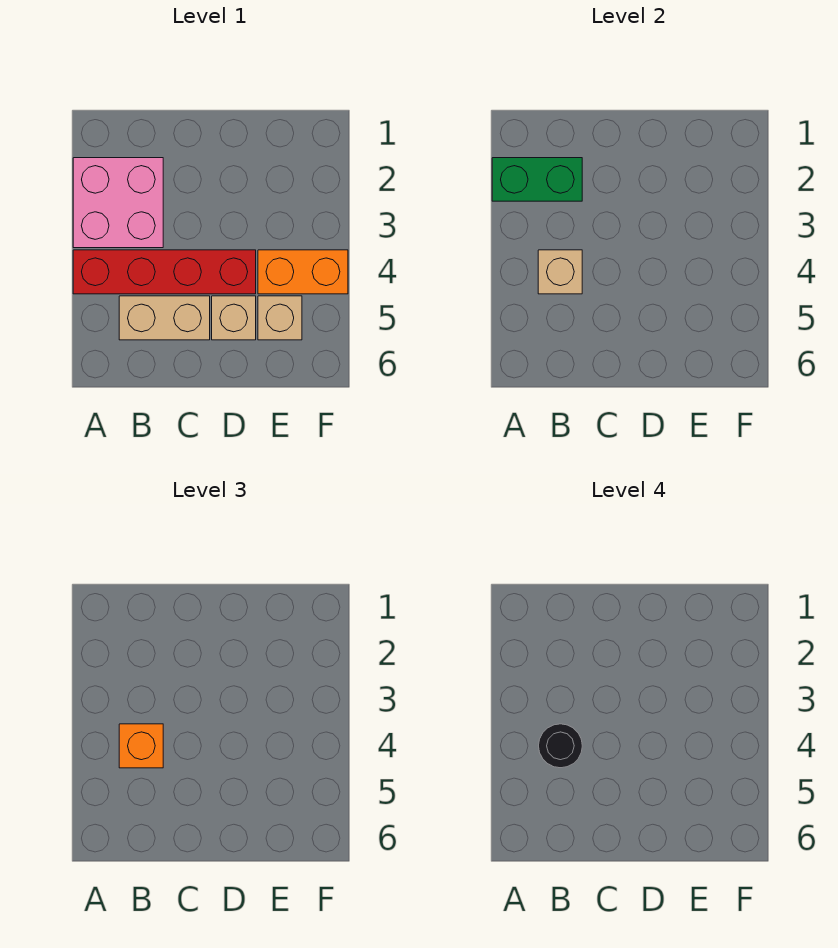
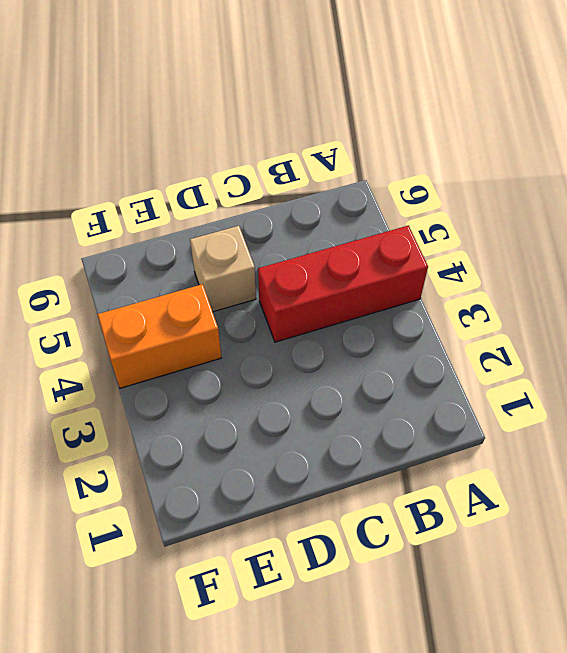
red 1x3 brick [258,226,428,342] -> red 1x4 brick [73,250,256,294]
none -> pink 2x2 brick [73,158,163,248]
none -> tan 1x2 brick [119,296,210,340]

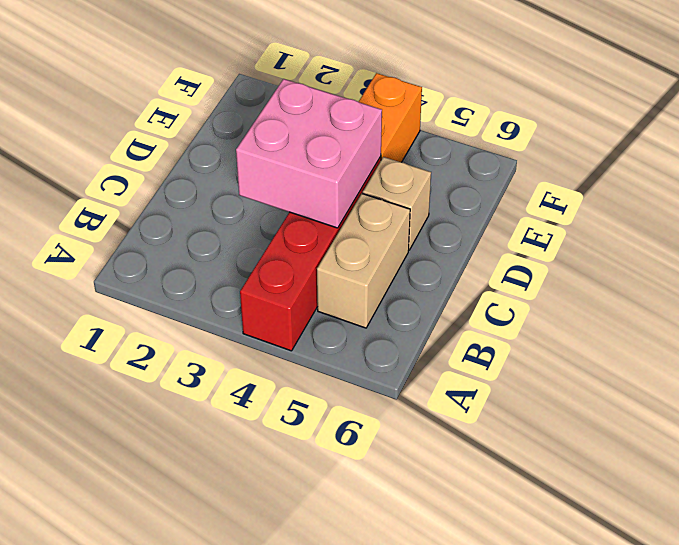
pink 2x2 brick [236,79,382,228] -> pink 2x2 brick moved to [73,158,163,248]
none -> tan 1x1 brick [258,296,302,340]
none -> green 1x2 brick [492,158,582,201]

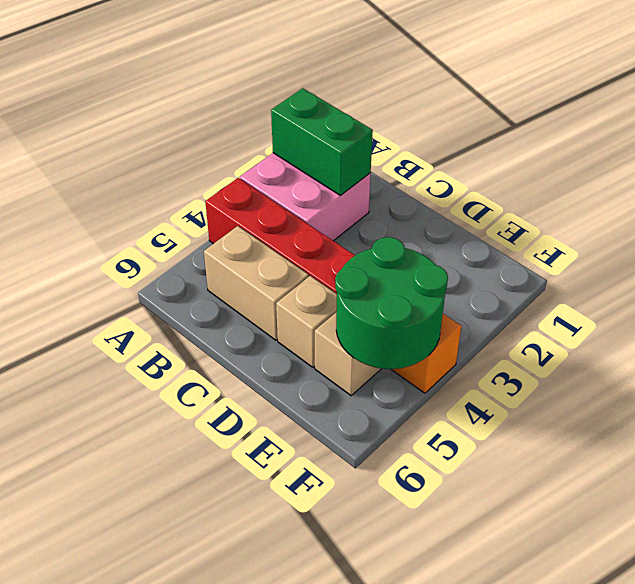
green 2x2 round brick [335,237,448,369] -> none
none -> tan 1x1 brick [538,250,582,294]
none -> orange 1x1 brick [119,724,163,768]

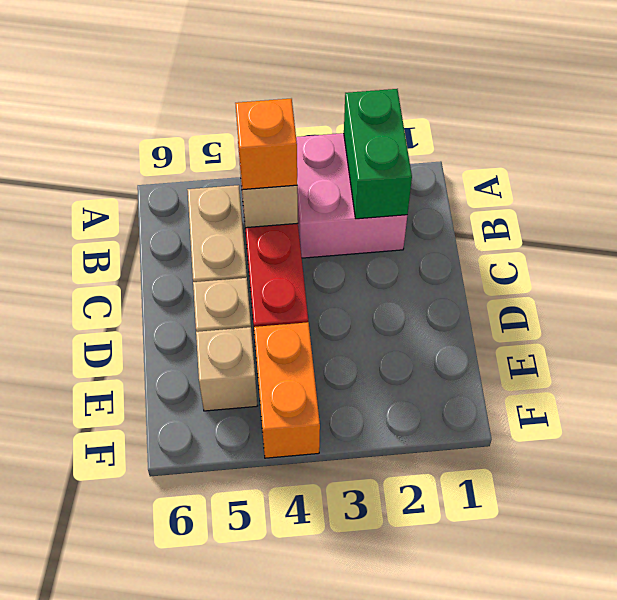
none -> black 1x1 round brick [539,724,582,768]

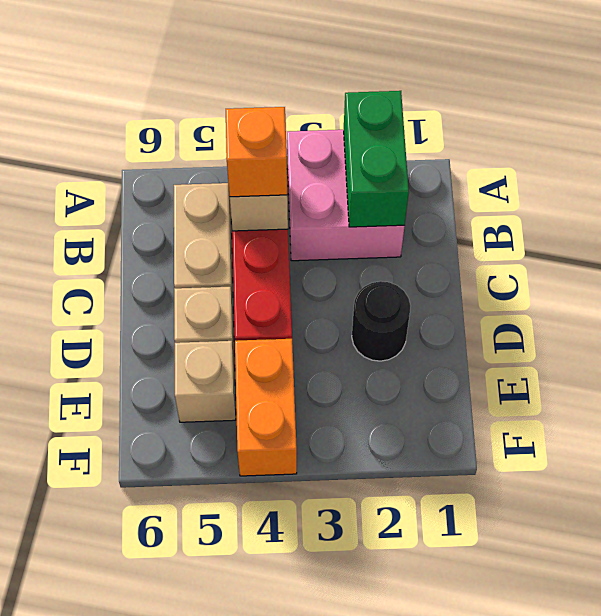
black 1x1 round brick [352,281,410,361] -> black 1x1 round brick moved to [539,724,582,768]

